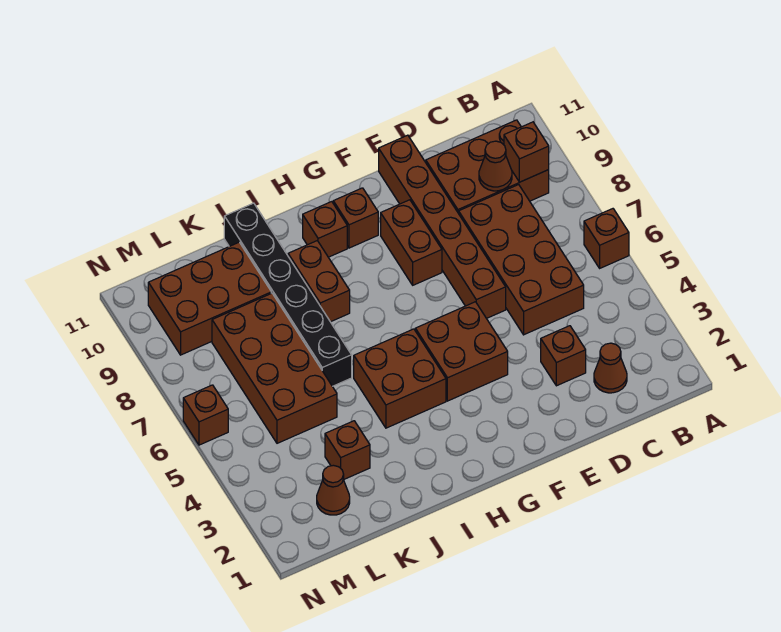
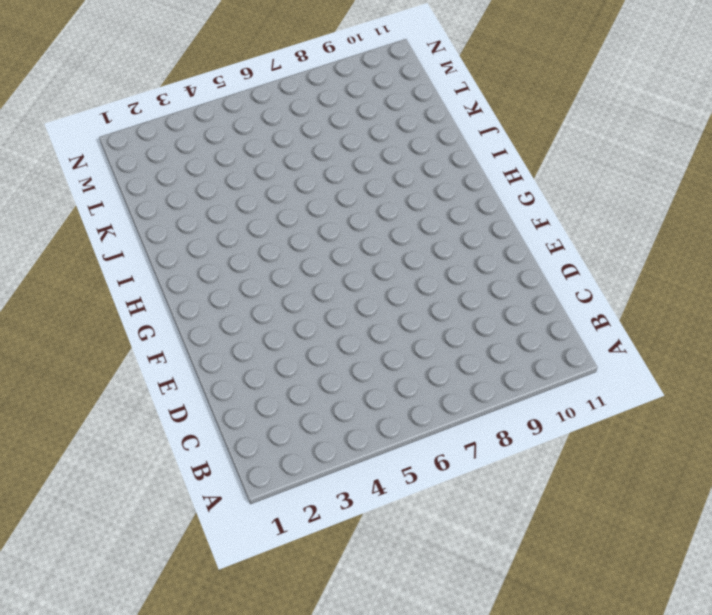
none -> brown 1x1 brick [584,209,629,268]
none -> brown 2x3 brick [426,120,549,213]
none -> brown 1x1 cone [594,343,627,393]

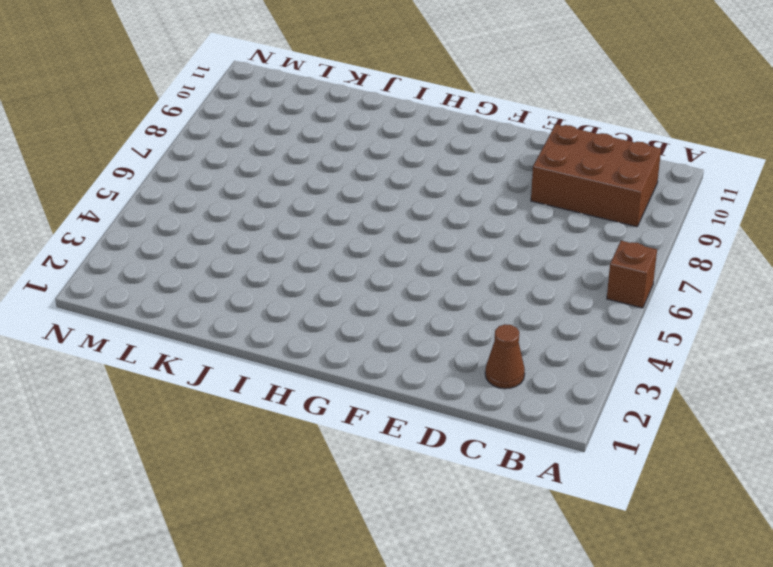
none -> brown 2x4 brick [459,185,584,335]
none -> brown 1x1 brick [541,326,586,386]
none -> brown 1x6 brick [379,135,506,318]

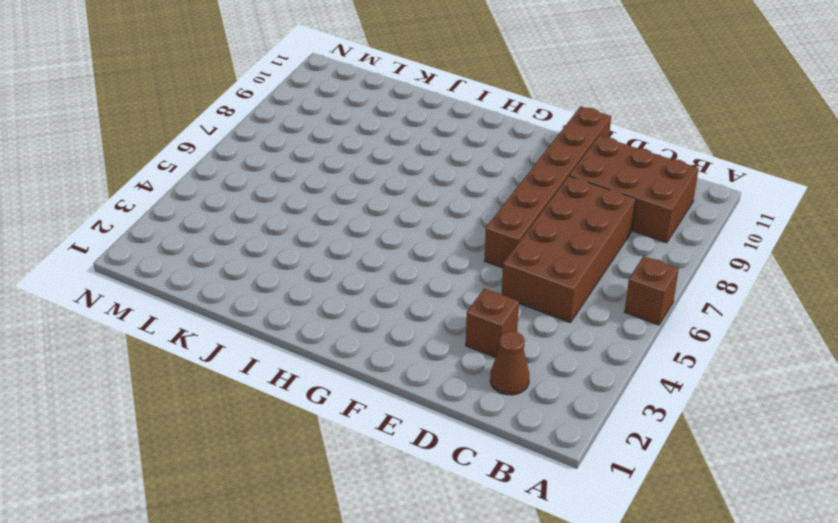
none -> brown 2x2 brick [415,302,508,401]
none -> brown 1x2 brick [381,200,442,285]
none -> brown 1x1 brick [333,188,378,248]

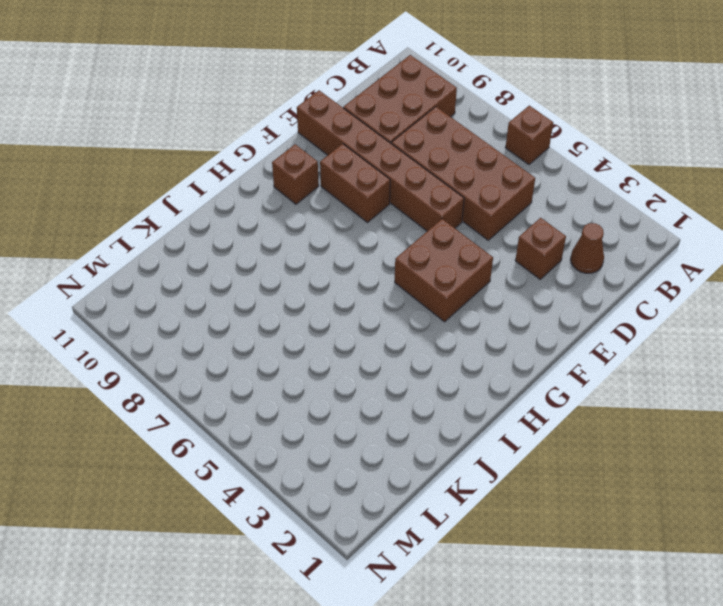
none -> brown 2x2 brick [354,329,446,428]
none -> brown 1x1 brick [303,202,347,257]
none -> brown 1x2 brick [288,241,350,322]

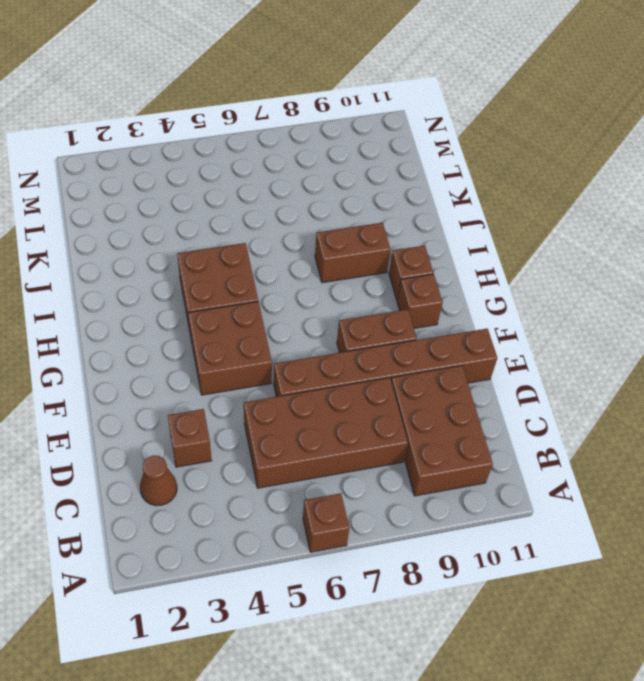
none -> black 1x6 brick [224,203,352,386]
none -> brown 1x1 brick [325,421,370,480]
none -> brown 2x4 brick [212,293,337,443]

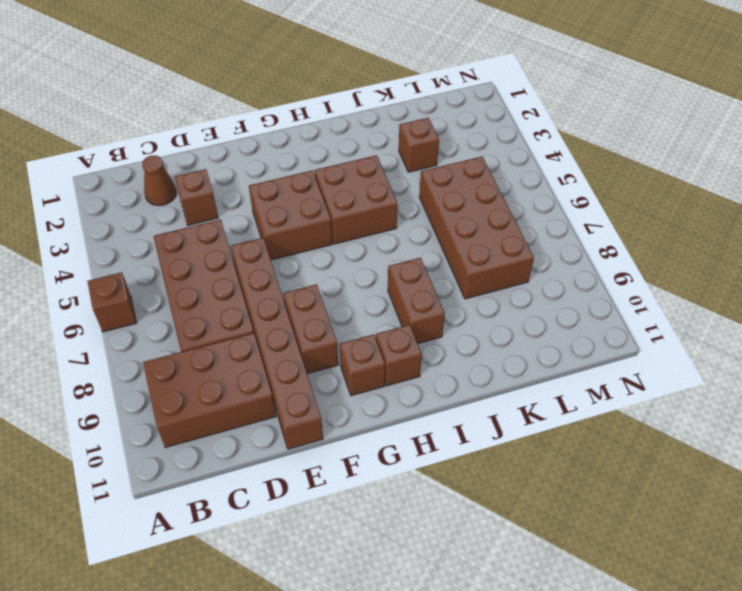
none -> black 1x6 brick [224,203,352,386]
none -> brown 2x3 brick [148,242,271,355]
none -> brown 1x1 cone [317,465,350,515]

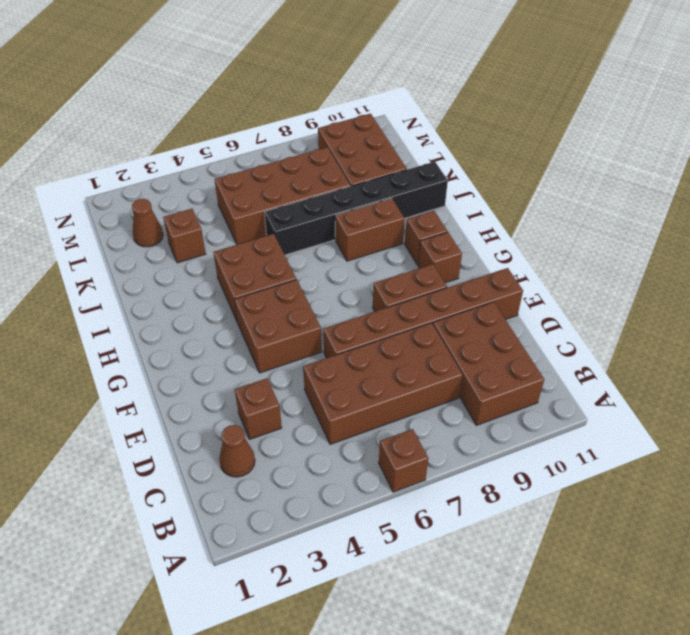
none -> brown 1x1 brick [183,385,228,445]
none -> brown 1x1 brick [504,122,549,182]
none -> brown 1x1 cone [479,141,512,191]

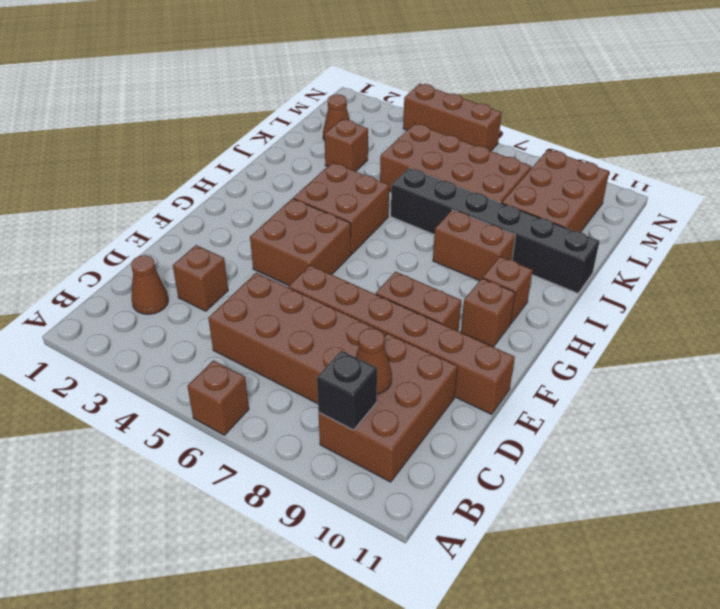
black 1x1 brick [317,351,377,430] -> brown 1x1 brick [504,122,549,182]
brown 1x3 brick [403,84,502,151] -> brown 1x1 brick [183,385,228,445]

